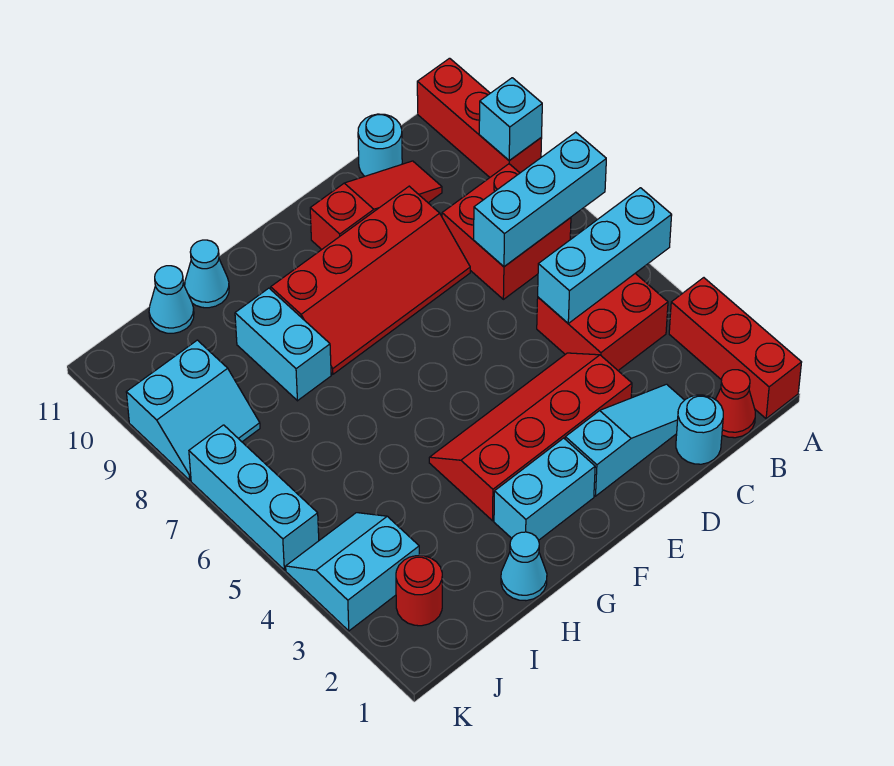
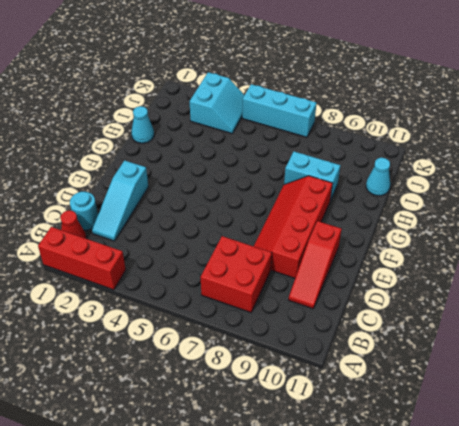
none -> red 1x3 brick [417,58,542,177]
none -> red 2x2 brick [537,274,668,370]
none -> cyan 1x1 round brick [358,114,402,176]

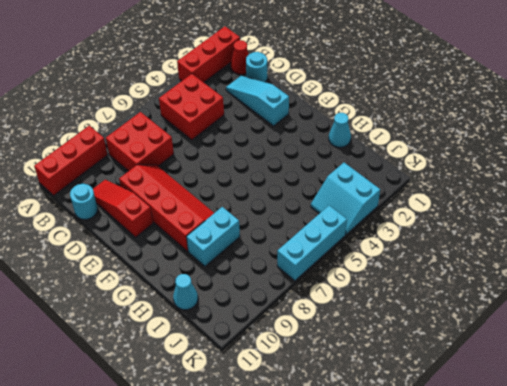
none -> red 2x4 slope [429,353,632,521]
none -> cyan 1x2 brick [494,438,595,540]
none -> cyan 1x1 cone [185,240,229,308]

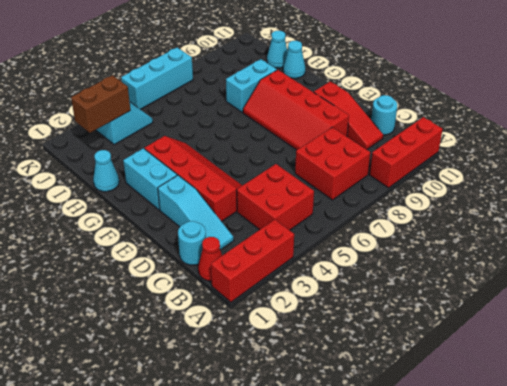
brown 1x2 brick [71,75,131,133] -> none
none -> red 1x1 round brick [396,556,442,626]
none -> cyan 2x2 slope [126,340,260,480]
none -> cyan 1x3 brick [538,188,672,323]

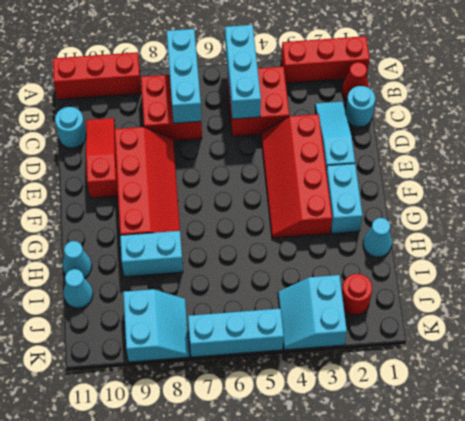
none -> cyan 1x1 brick [479,78,542,161]

